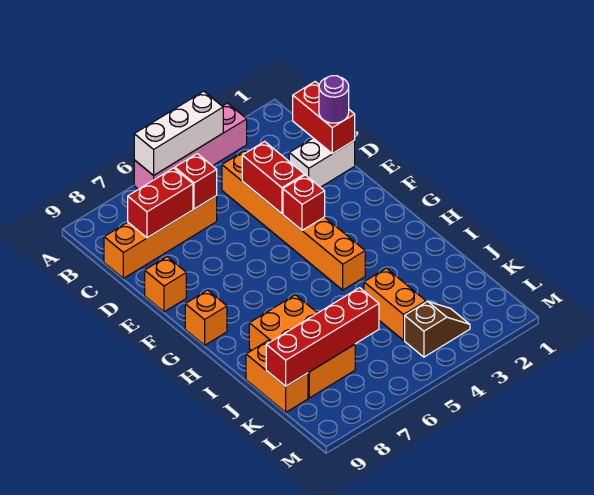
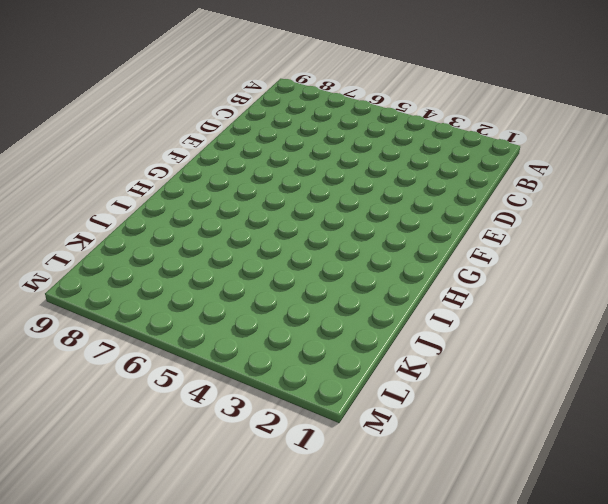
none -> pink 1x4 brick [134,103,247,189]
none -> orange 1x6 brick [222,151,365,290]
none -> orange 1x4 brick [104,196,217,278]

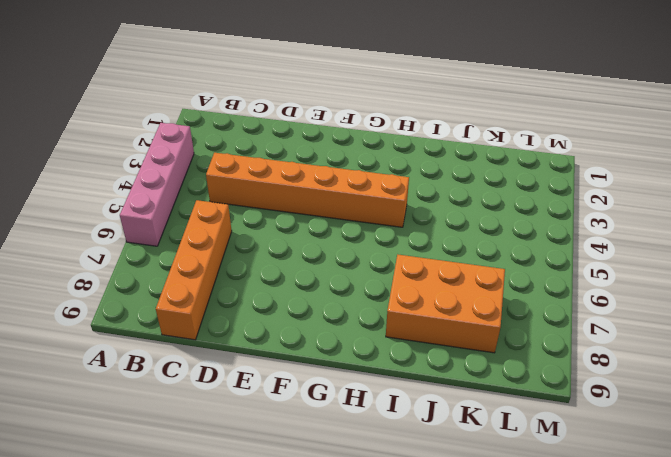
none -> white 1x2 brick [289,138,355,187]
none -> orange 1x1 brick [145,257,186,312]
none -> orange 1x1 brick [185,290,227,345]

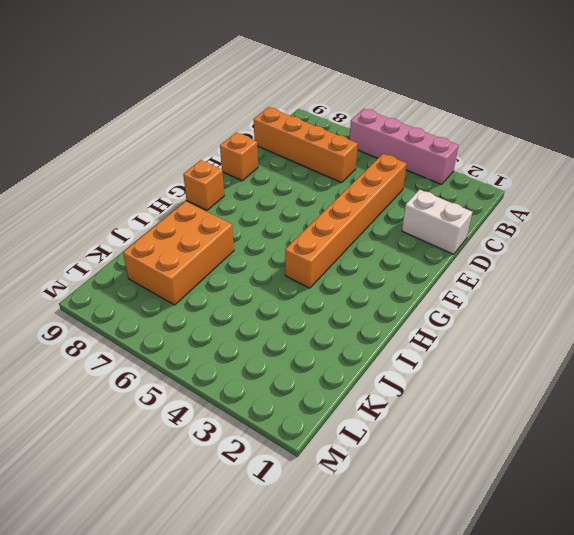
none -> orange 1x2 brick [364,268,426,340]
none -> orange 1x2 brick [246,340,308,412]
none -> brown 1x2 slope [405,301,470,357]

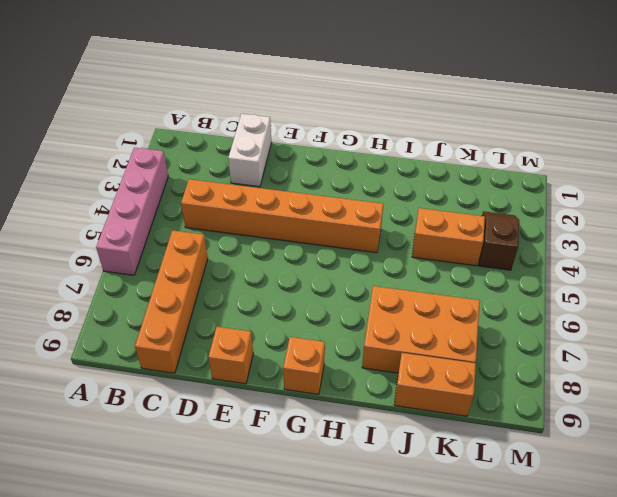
none -> white 1x3 brick [134,91,223,176]
none -> red 1x2 brick [293,82,355,154]
none -> red 1x1 brick [175,154,217,209]

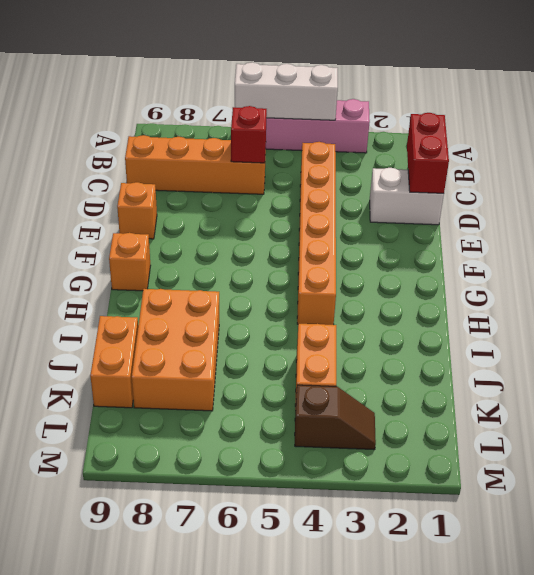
none -> red 1x2 brick [128,168,193,238]
none -> red 1x2 brick [242,141,304,214]
none -> red 1x1 brick [283,175,325,230]

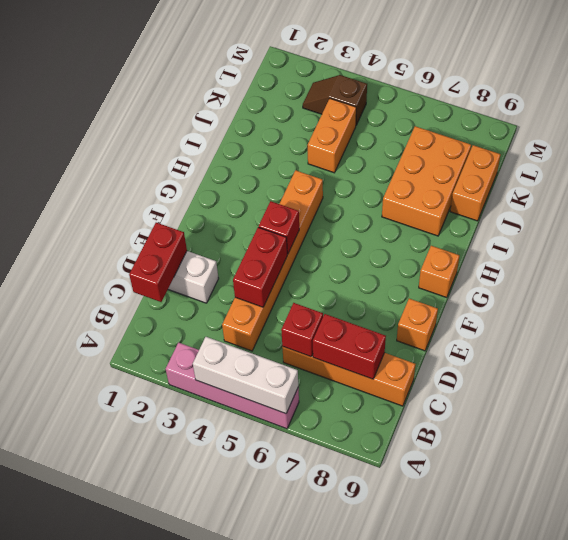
none -> red 1x4 brick [266,288,379,386]
none -> purple 1x1 round brick [319,76,349,123]

